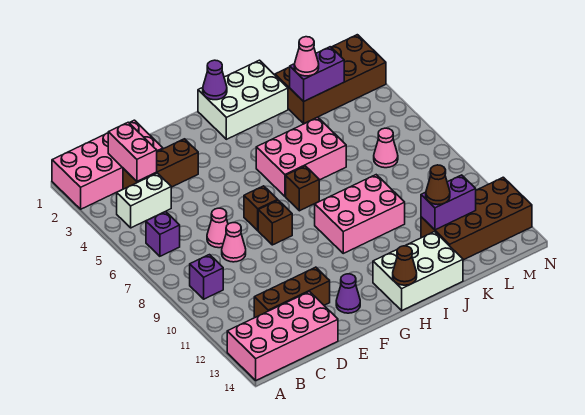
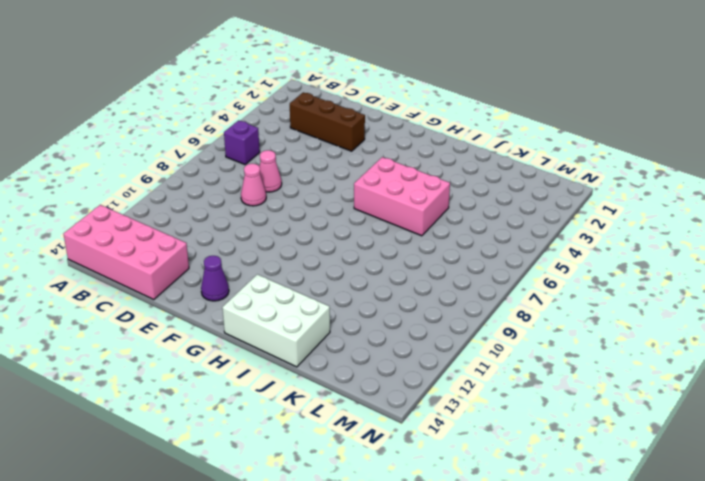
none -> pink 2x4 brick [52,120,163,209]
none -> white 1x2 brick [117,173,171,228]
none -> purple 1x1 brick [190,255,223,299]

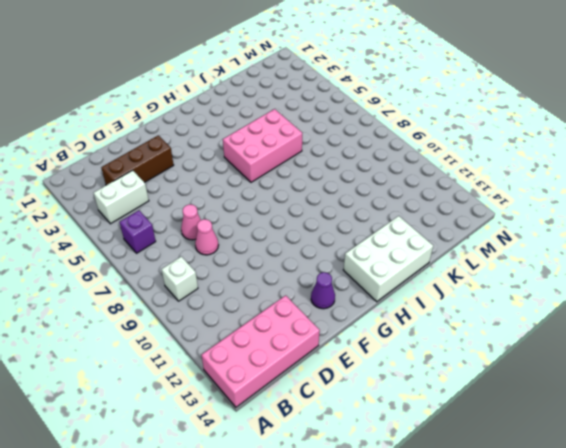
white 1x1 brick [161,256,198,301] -> purple 1x1 brick [190,255,223,299]
none -> pink 2x4 brick [52,120,163,209]
none -> brown 1x3 brick [254,267,330,318]
none -> brown 1x1 brick [244,186,277,231]

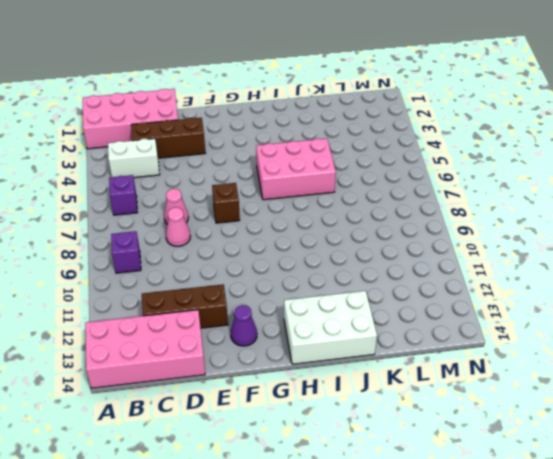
none -> brown 1x1 brick [258,200,292,245]
none -> white 2x3 brick [198,60,288,139]
none -> brown 1x1 brick [286,166,319,211]

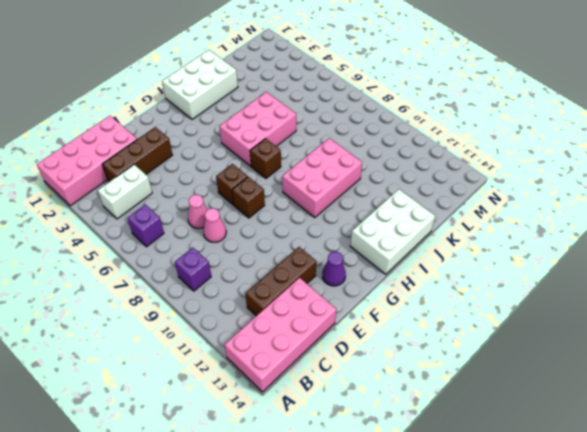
none -> brown 2x4 brick [275,35,386,124]
none -> brown 2x4 brick [421,177,532,260]
none -> pink 1x1 cone [374,128,398,168]

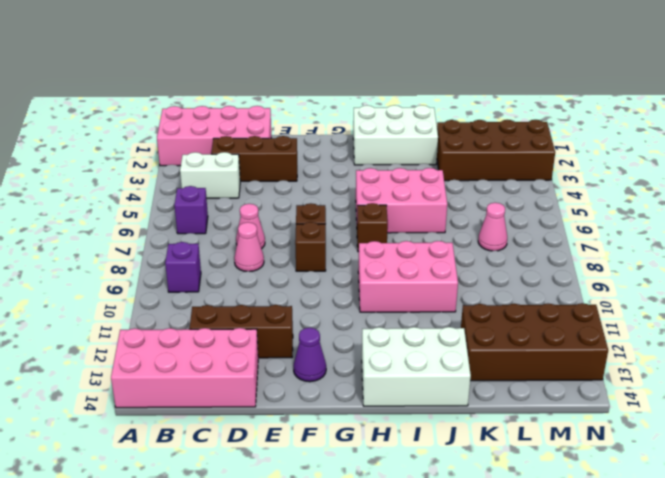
none -> pink 1x2 brick [108,122,157,181]
none -> purple 1x1 cone [203,60,227,100]
none -> brown 1x1 cone [393,246,417,285]

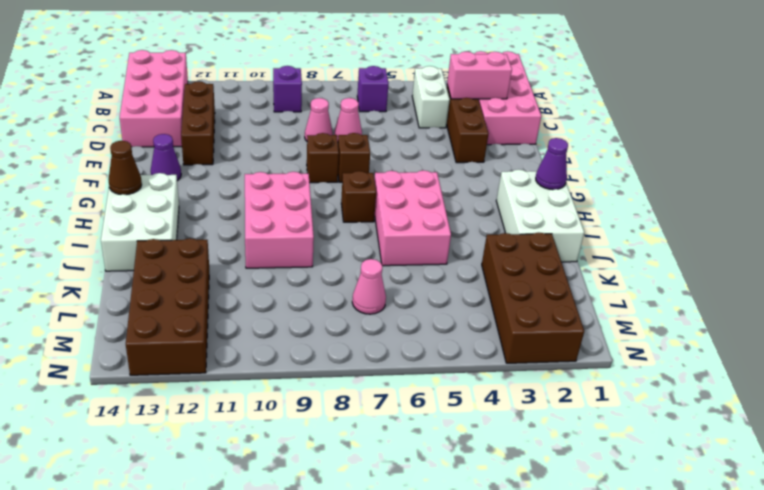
none -> purple 1x2 brick [290,47,344,102]
none -> purple 1x2 brick [421,175,476,230]
none -> pink 1x1 cone [294,37,319,76]

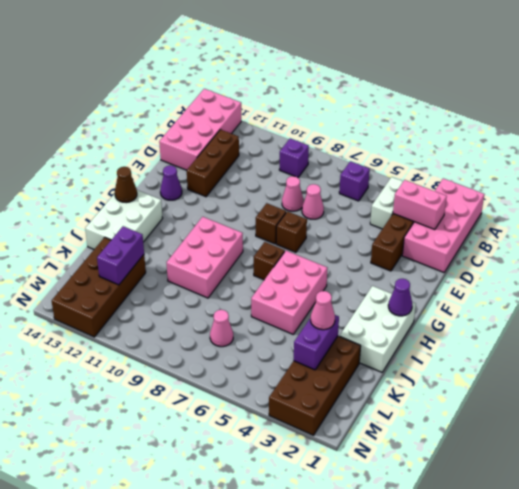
none -> brown 1x1 cone [426,165,450,205]

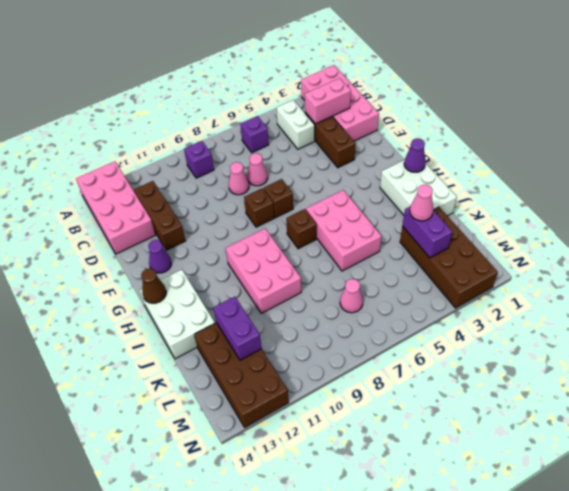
none -> brown 1x1 cone [426,165,450,205]

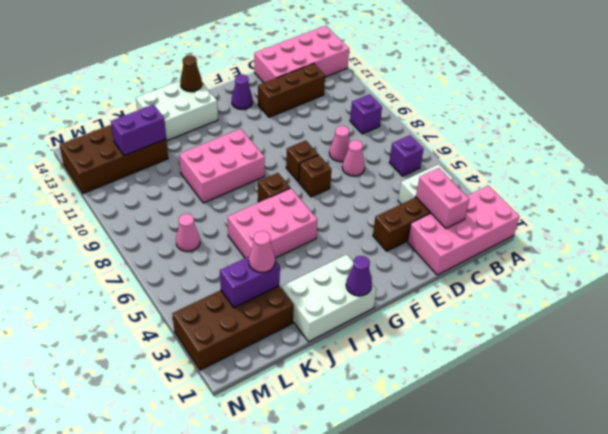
none -> brown 1x1 cone [426,165,450,205]

